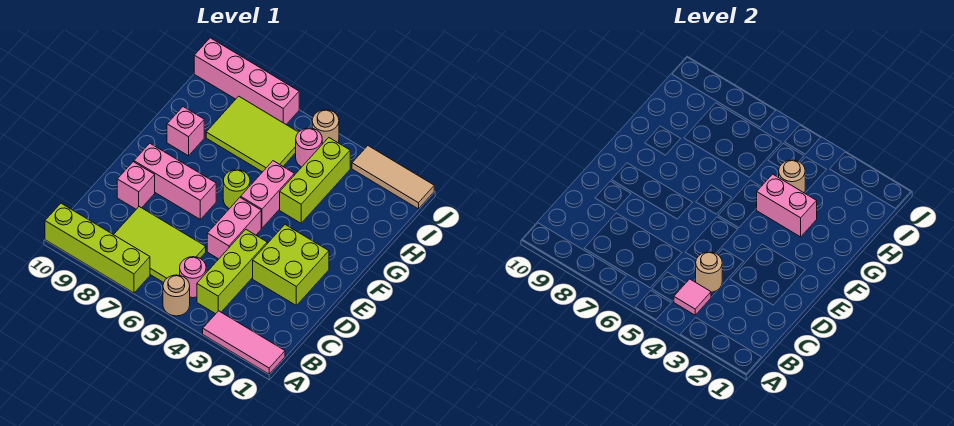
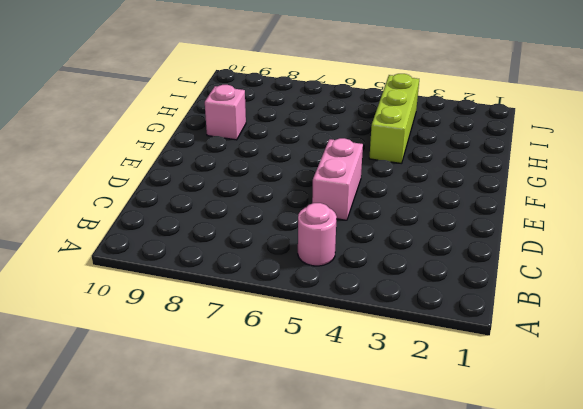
none -> pink 1x3 tile [203,311,285,374]
none -> tan 1x1 round brick [163,275,190,316]
none -> lime 1x4 brick [45,203,150,293]

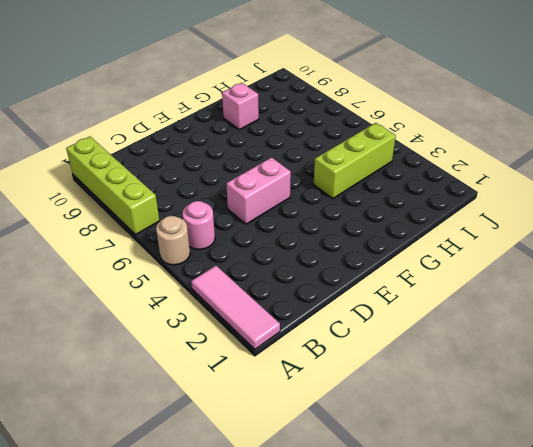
none -> lime 1x3 brick [197,230,267,314]
none -> lime 2x3 tile [114,207,206,283]
none -> lime 2x2 brick [253,225,329,305]

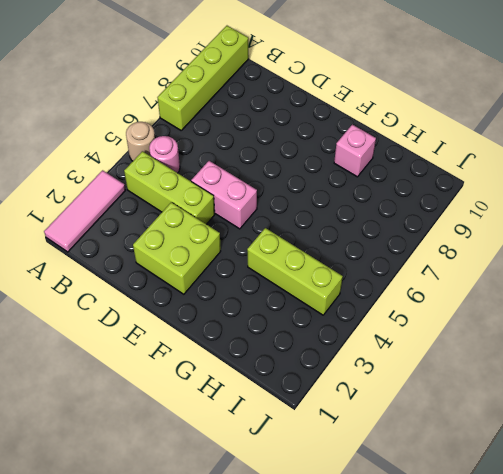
none -> lime 2x3 tile [114,207,206,283]
none -> pink 1x1 brick [117,162,155,209]
none -> pink 1x3 brick [134,143,216,219]

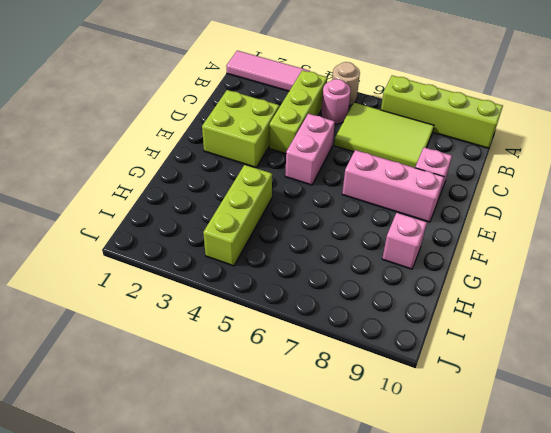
none -> pink 1x2 brick [241,161,294,228]
none -> lime 1x1 round brick [223,170,250,209]
none -> lime 2x3 tile [206,96,298,172]

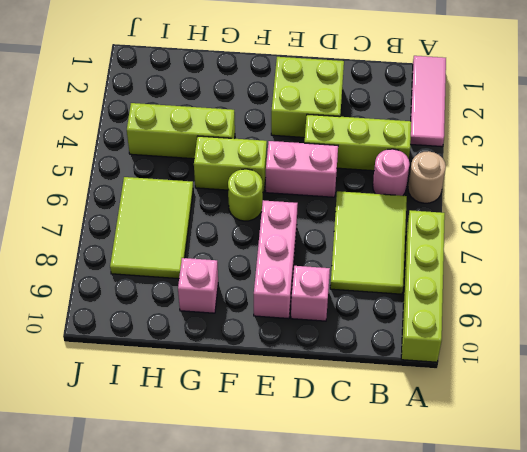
lime 1x2 brick [194,136,267,193] -> pink 1x2 brick [241,161,294,228]
none -> pink 1x1 round brick [296,128,322,167]
none -> tan 1x3 tile [352,146,434,209]
none -> tan 1x1 round brick [312,110,339,144]

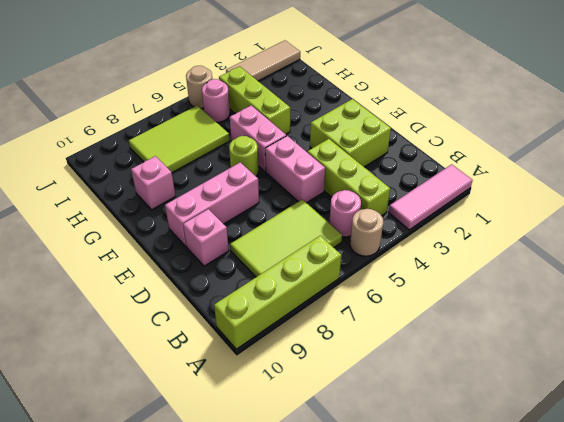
none -> pink 1x4 brick [194,38,299,124]
none -> pink 1x1 tile [674,279,711,315]
none -> tan 1x1 round brick [696,252,722,292]

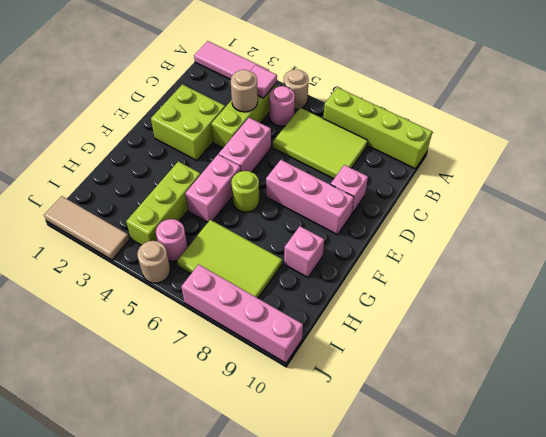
none -> pink 1x2 brick [756,174,817,237]
none -> tan 1x1 round brick [779,160,805,193]

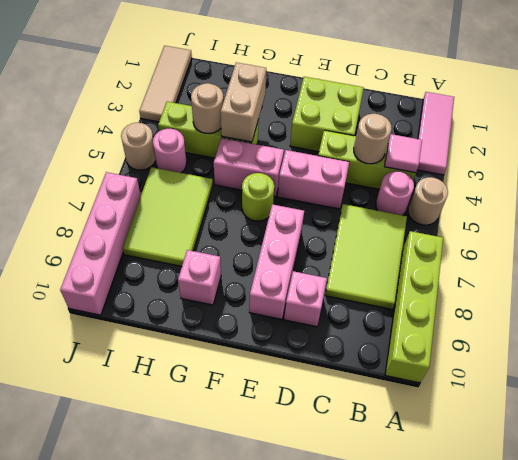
tan 1x2 brick [221,63,266,142] -> pink 1x2 brick [756,174,817,237]

